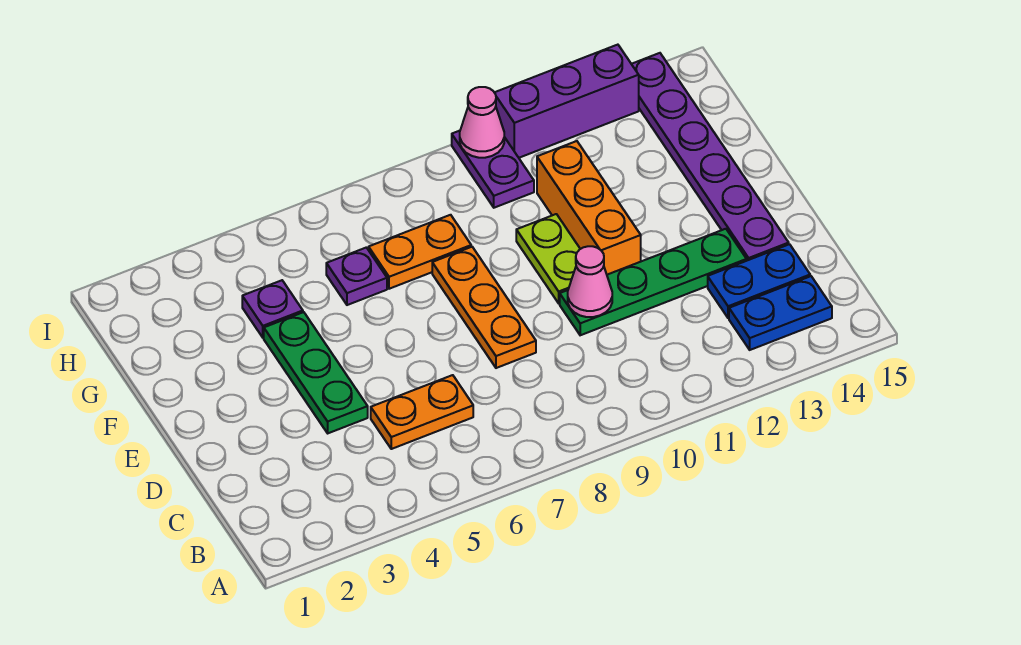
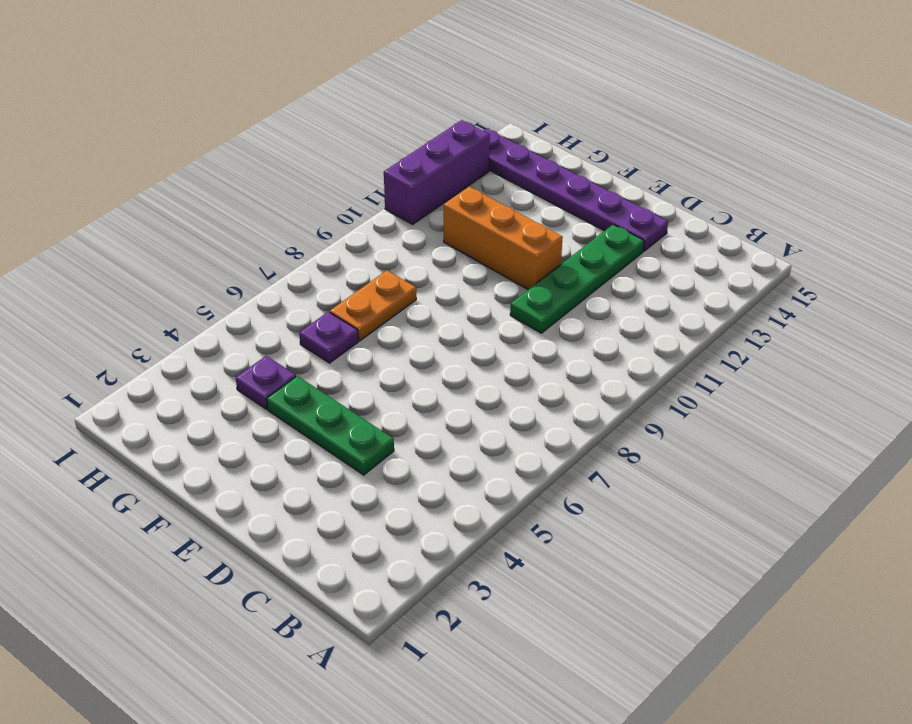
none -> blue 1x2 plate [729,276,832,350]
none -> orange 1x2 plate [371,375,473,449]
none -> blue 1x2 plate [708,244,810,318]

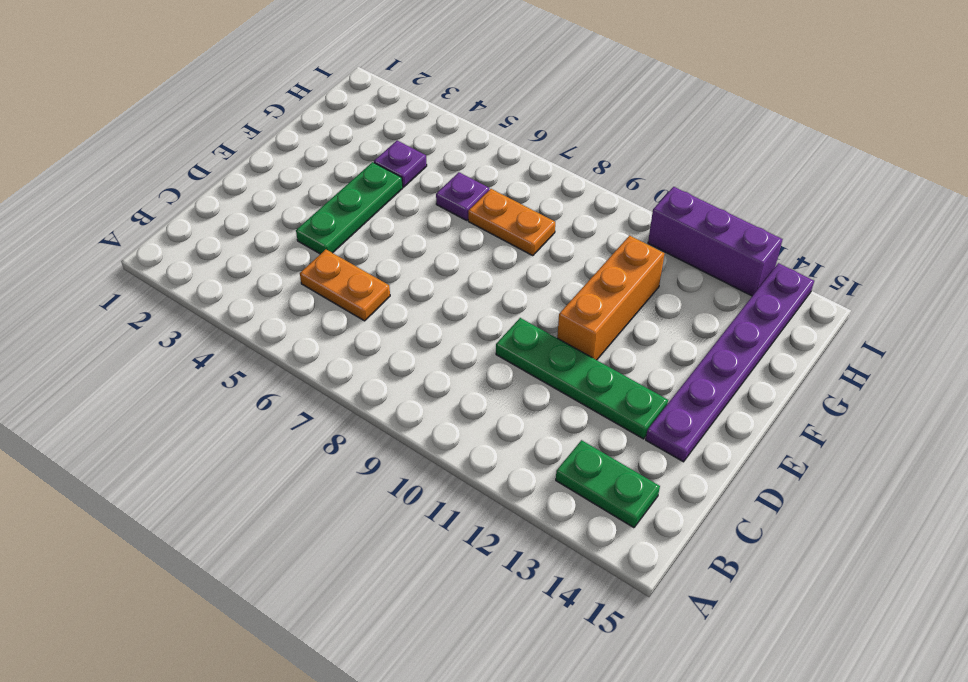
green 1x2 plate [556,440,660,528] -> blue 1x2 plate [729,276,832,350]
none -> blue 1x2 plate [708,244,810,318]
none -> orange 1x3 plate [432,247,536,368]
none -> lime 1x2 plate [516,214,580,303]

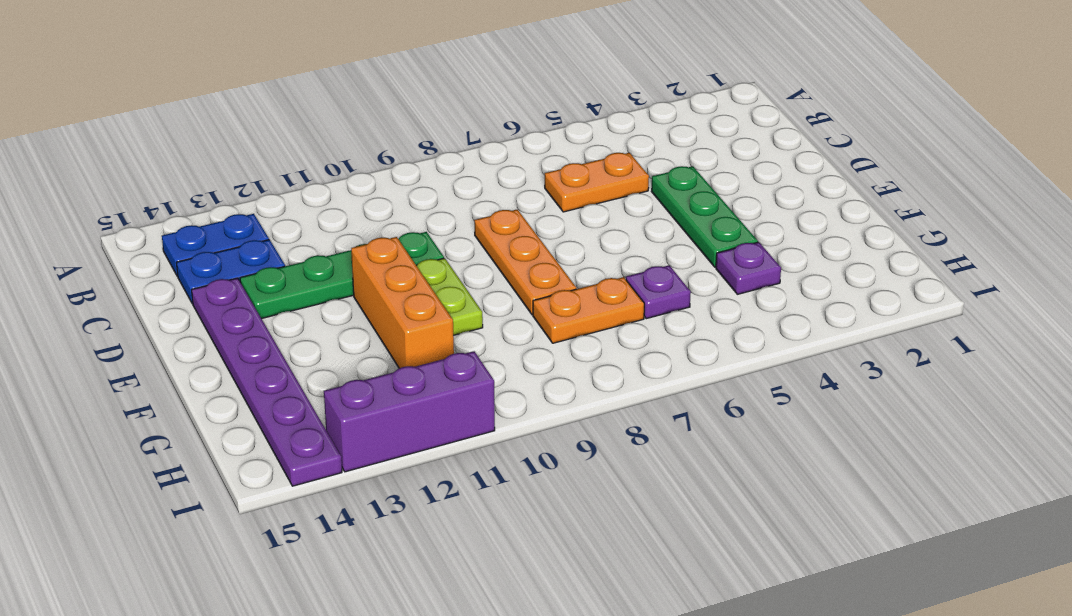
none -> purple 1x2 plate [452,131,534,208]
none -> pink 1x1 cone [568,246,612,317]
none -> pink 1x1 cone [460,87,504,158]

